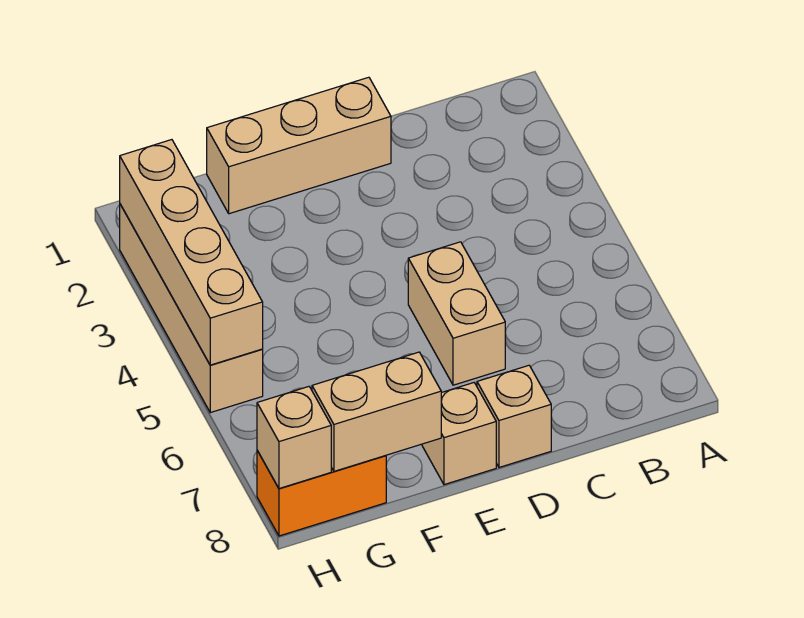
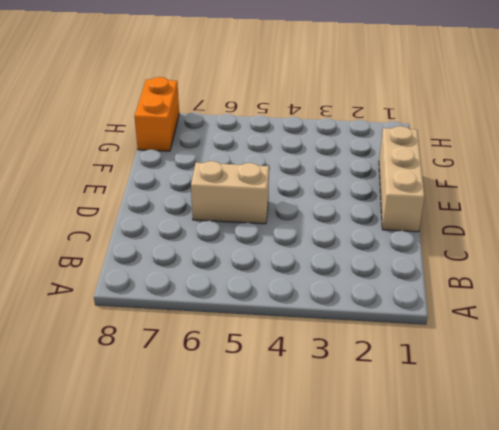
none -> tan 1x1 brick [477,365,551,467]
none -> tan 1x1 brick [422,383,496,485]

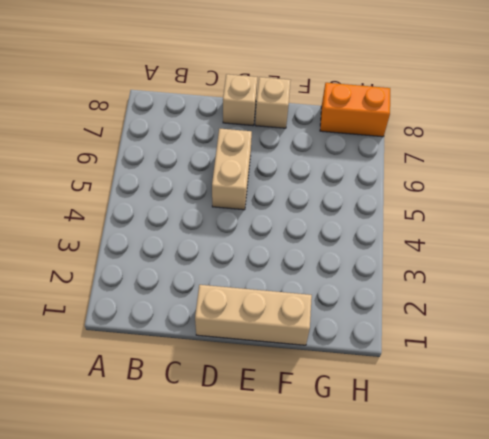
none -> tan 1x4 brick [120,204,263,413]
none -> tan 1x2 brick [312,352,441,471]

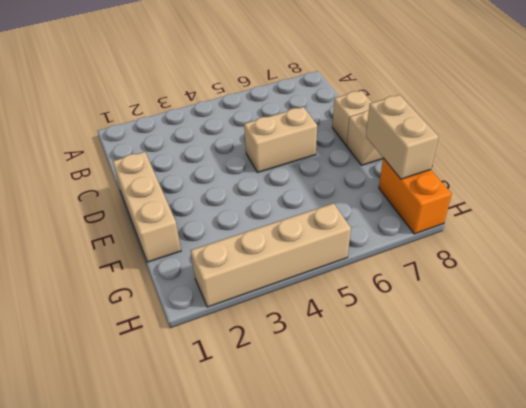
none -> tan 1x4 brick [120,140,263,365]
none -> tan 1x1 brick [257,387,331,488]

